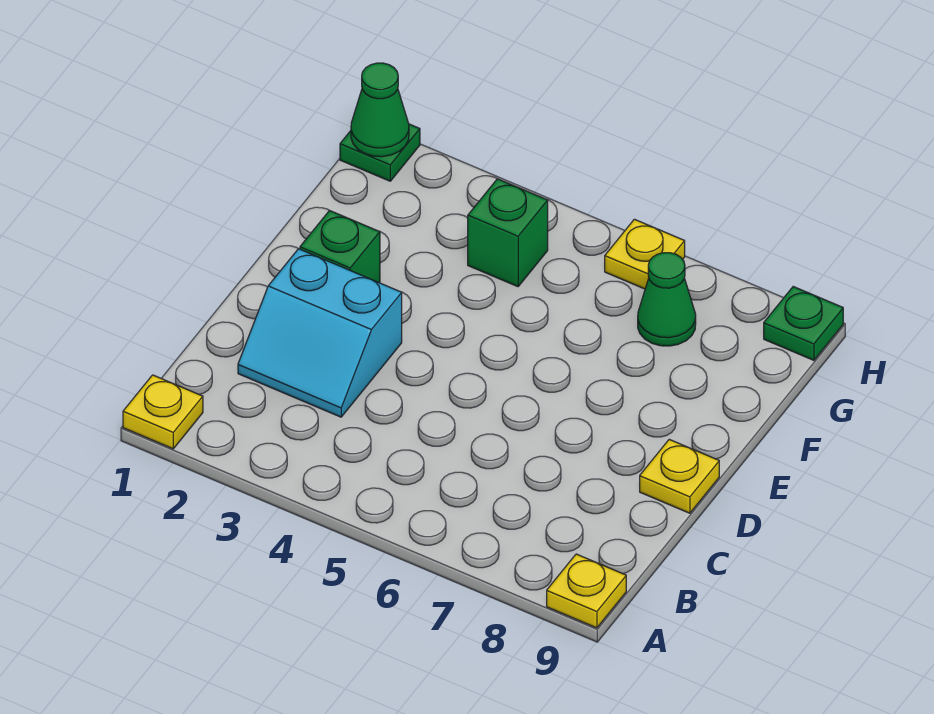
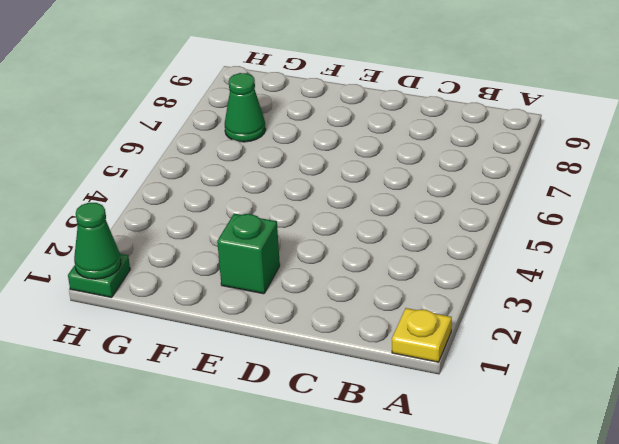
none -> yellow 1x1 plate [547,554,626,628]
none -> cyan 2x2 slope [238,249,402,417]

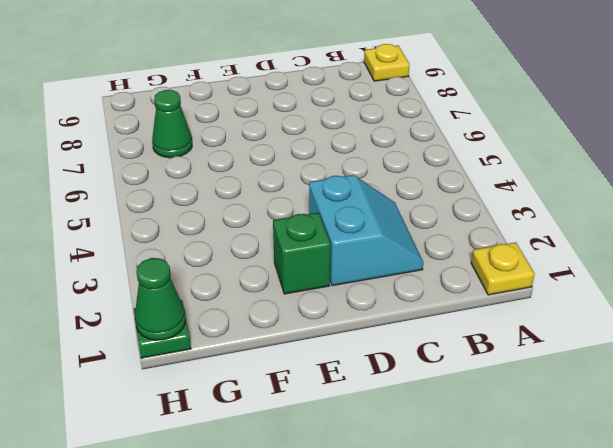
none -> yellow 1x1 plate [640,439,719,513]
none -> green 1x1 brick [468,179,548,287]

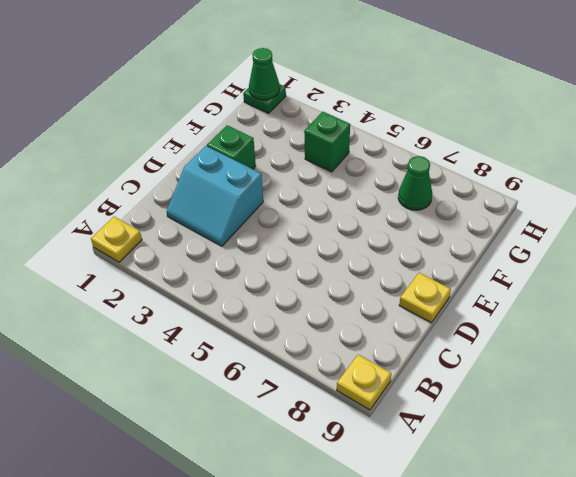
none -> yellow 1x1 plate [605,219,685,289]
none -> green 1x1 plate [764,287,843,360]

